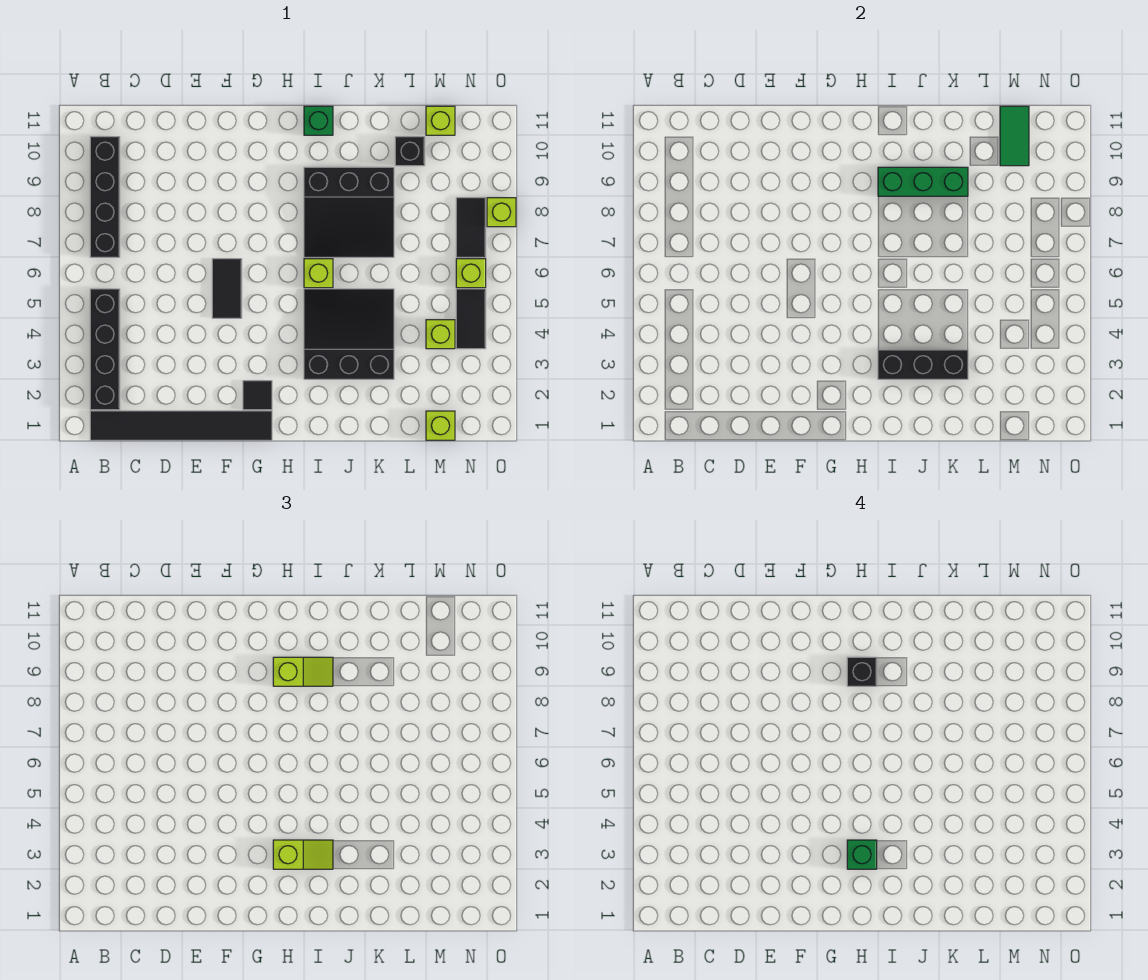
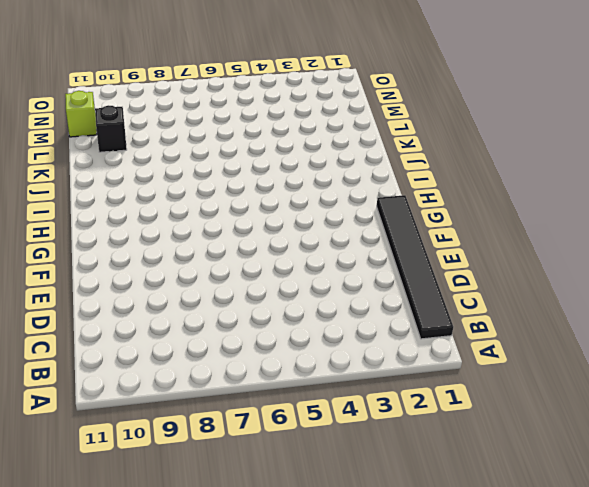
none -> black 1x4 brick [90,289,120,410]
none -> black 1x4 brick [90,137,120,257]
none -> black 1x2 tile [212,259,242,318]

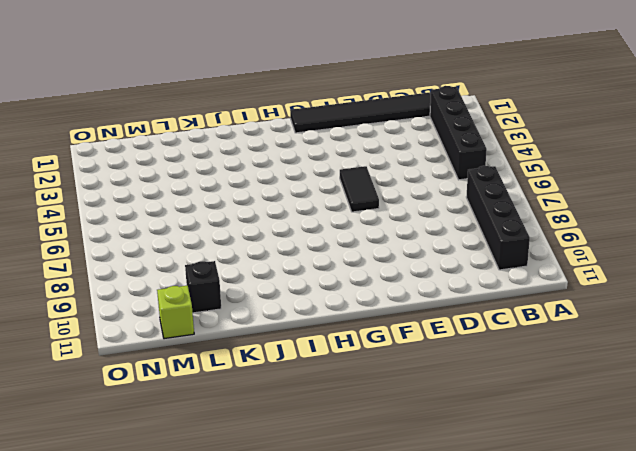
none -> black 1x1 tile [243,381,272,410]
none -> black 3x3 slope [304,289,394,379]
none -> lime 1x1 brick [304,259,333,288]

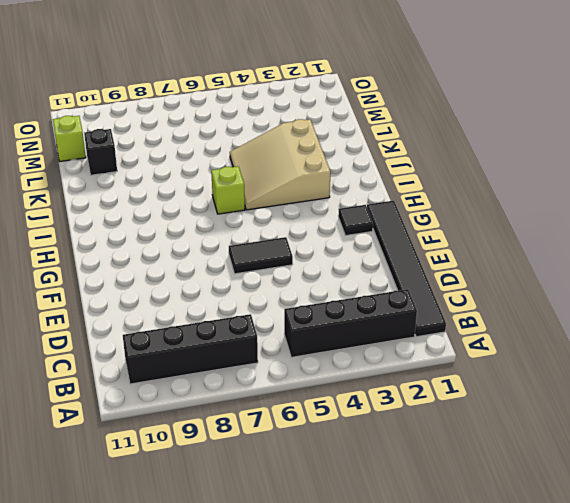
tan 3x3 slope [230,119,330,210] -> black 3x3 slope [304,289,394,379]
none -> black 3x3 slope [304,167,394,257]
none -> green 1x1 brick [304,106,333,135]
none -> lime 1x1 brick [426,411,455,440]

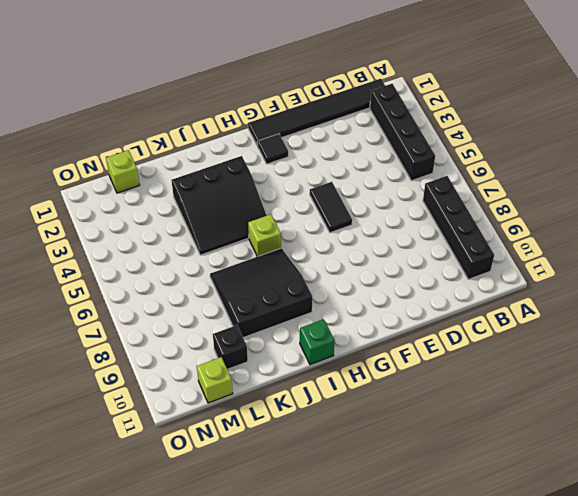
none -> lime 1x1 brick [426,320,455,349]
none -> black 1x2 tile [456,289,486,349]
none -> lime 1x1 brick [456,259,486,288]

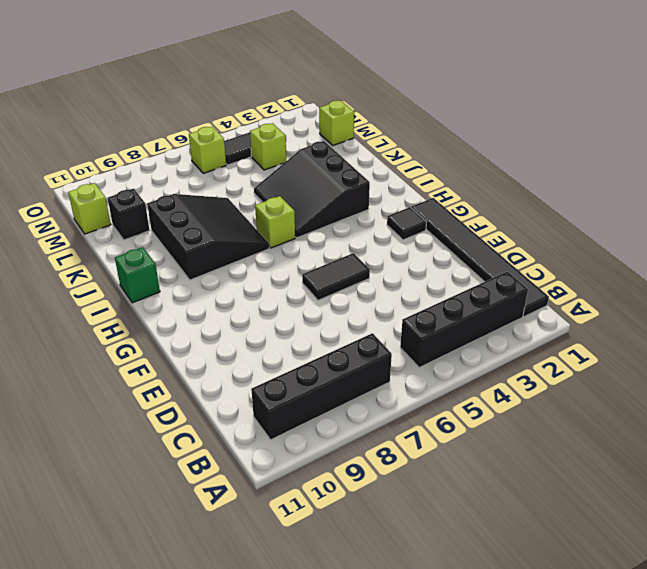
none -> black 1x2 tile [456,198,486,257]
none -> lime 1x1 brick [487,198,516,227]
none -> black 1x3 brick [878,350,968,379]

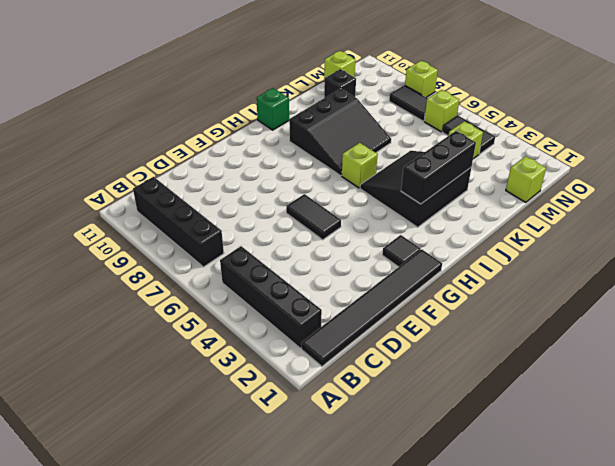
none -> green 1x3 brick [878,167,968,196]
none -> green 1x2 tile [1000,106,1029,166]
none -> lime 1x2 slope [273,840,333,869]

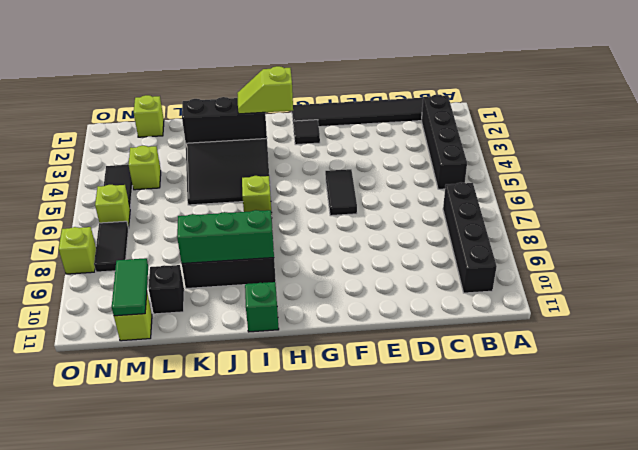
none -> lime 1x2 slope [273,657,333,686]
none -> green 1x1 brick [847,840,877,869]
none -> black 1x1 brick [847,657,877,686]

